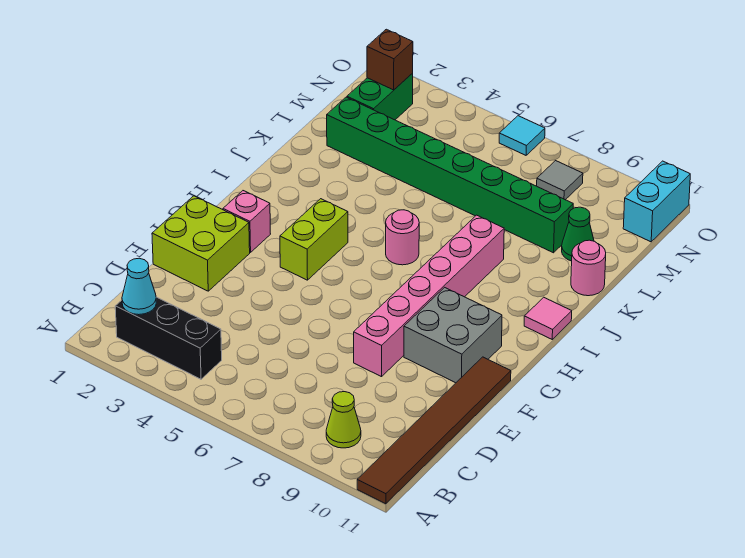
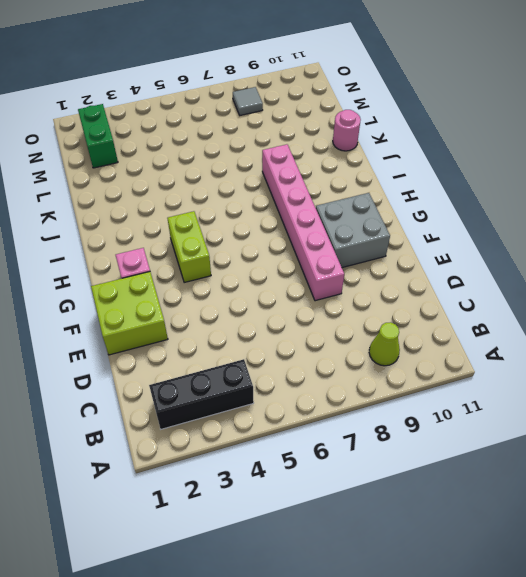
none -> brown 1x6 tile [357,357,511,504]
none -> pink 1x1 round brick [386,210,419,265]
none -> pink 1x1 tile [524,297,572,339]

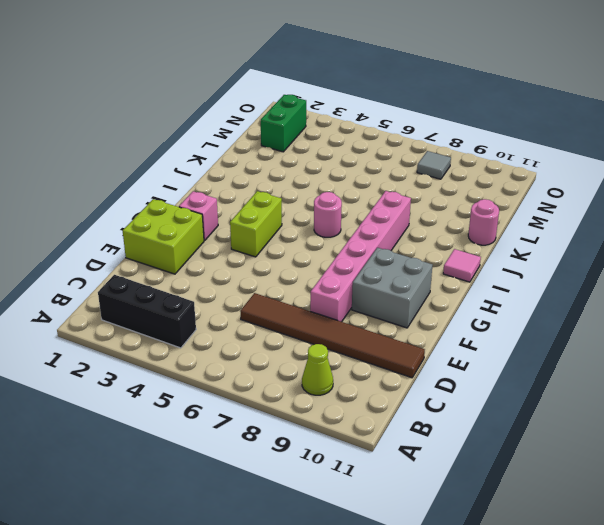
brown 1x6 tile [240,293,425,378] -> brown 1x6 tile turned to [357,357,511,504]
none -> green 1x8 brick [327,97,573,253]
none -> green 1x1 cone [562,207,594,261]
none -> cyan 1x2 brick [623,161,690,242]

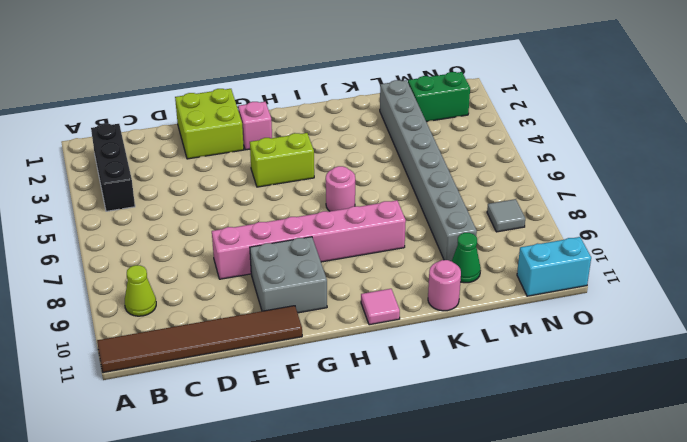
grey 1x8 brick [380,80,477,261] -> green 1x8 brick [327,97,573,253]
none -> cyan 1x1 tile [499,116,545,155]
none -> cyan 1x1 cone [122,258,156,315]
none -> brown 1x1 brick [367,29,413,90]

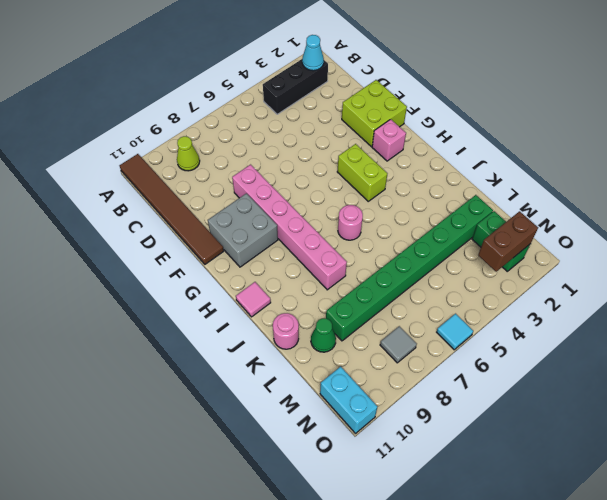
brown 1x2 brick [478,211,538,272] -> brown 1x1 brick [367,29,413,90]

